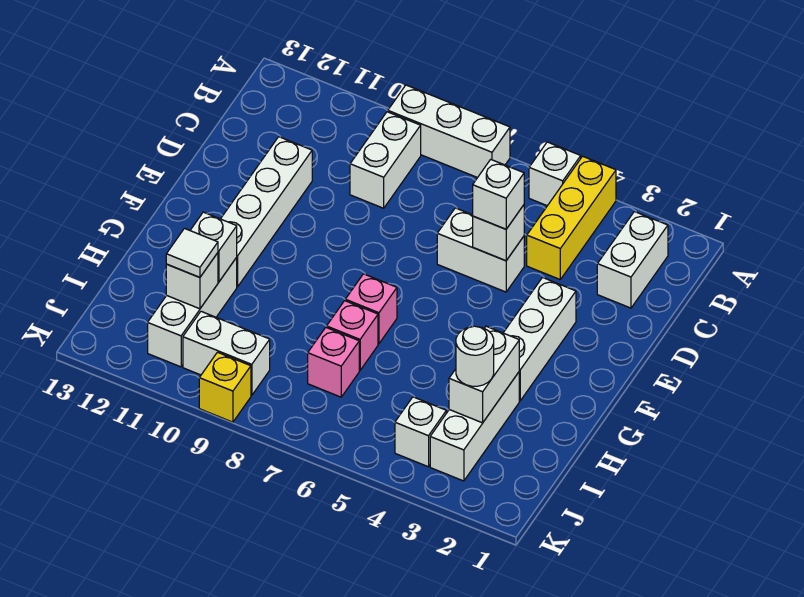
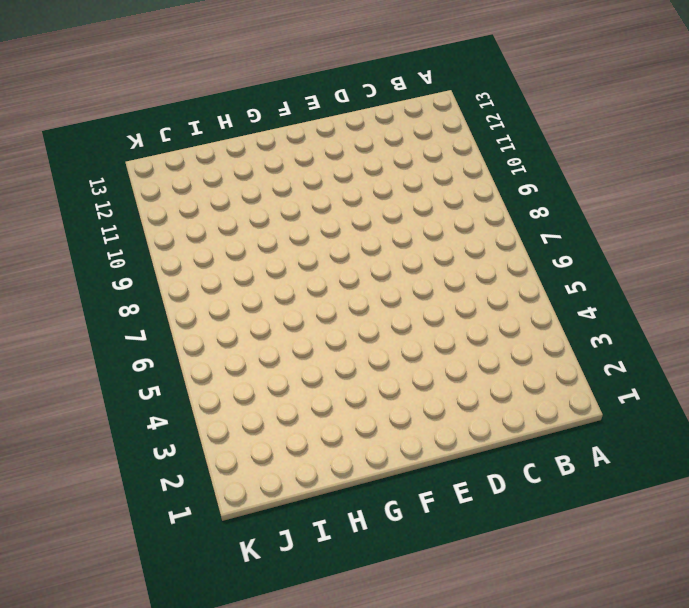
none -> yellow 1x3 brick [527,156,616,279]
none -> white 1x1 brick [529,142,581,206]
none -> white 1x3 brick [388,85,510,178]

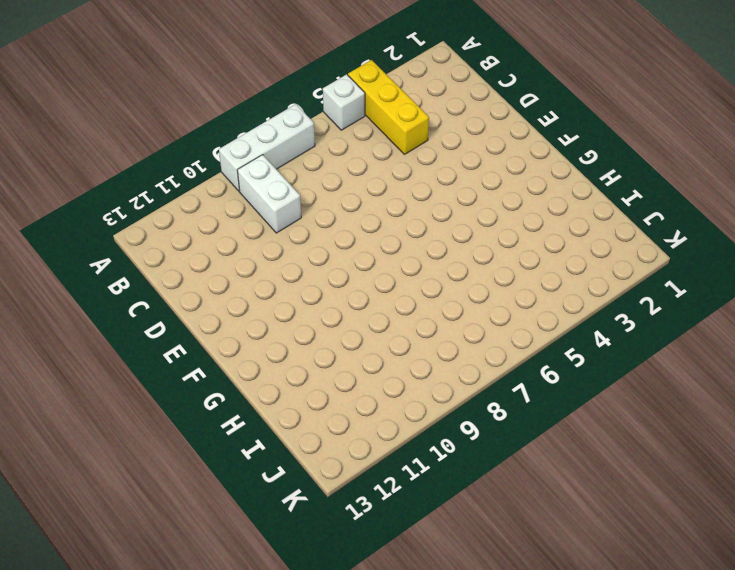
none -> white 1x2 brick [597,212,668,308]
none -> white 1x2 brick [437,208,524,292]
none -> white 1x4 brick [221,137,312,287]

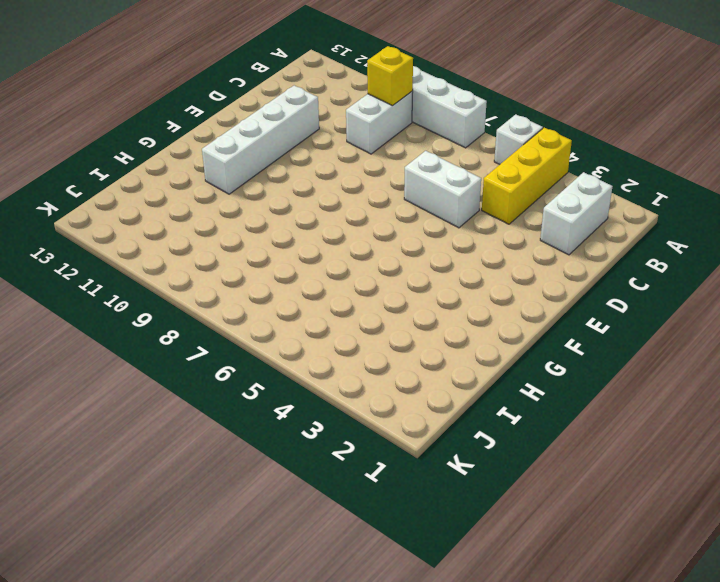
yellow 1x1 brick [367,46,413,106] -> yellow 1x1 brick moved to [199,352,251,422]
none -> white 1x3 brick [504,278,576,401]
none -> pink 1x1 brick [345,274,397,344]
none -> white 1x3 brick [430,372,519,481]

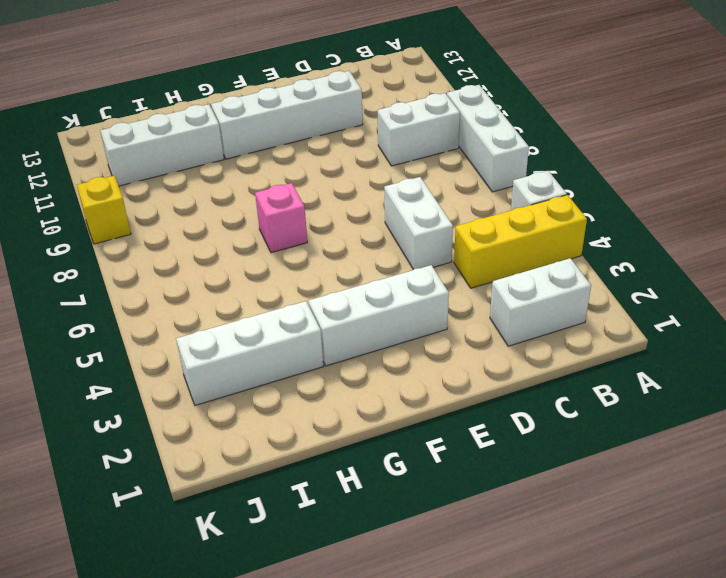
none -> pink 1x1 brick [327,301,378,370]
none -> pink 1x1 brick [308,327,359,397]
none -> white 1x1 brick [395,397,446,467]

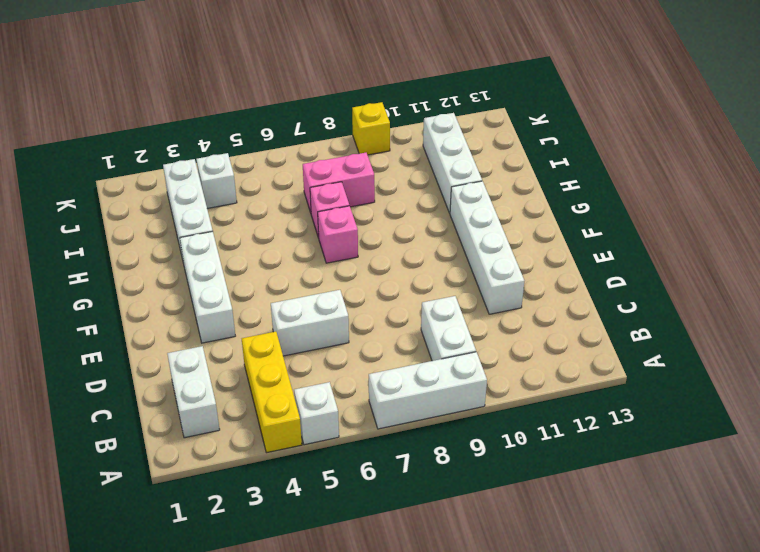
pink 1x2 brick [303,153,375,213] -> pink 1x1 brick [308,327,359,397]
none -> white 1x2 brick [183,311,270,395]
none -> white 1x1 brick [473,205,524,261]
none -> white 1x2 brick [449,326,519,423]

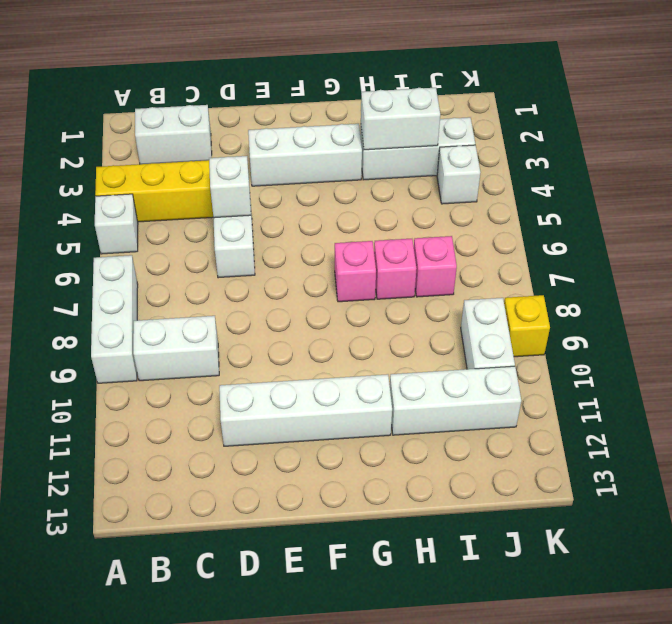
none -> white 1x1 brick [190,212,237,282]
none -> white 1x1 brick [166,253,218,309]
none -> white 1x1 brick [473,159,524,229]

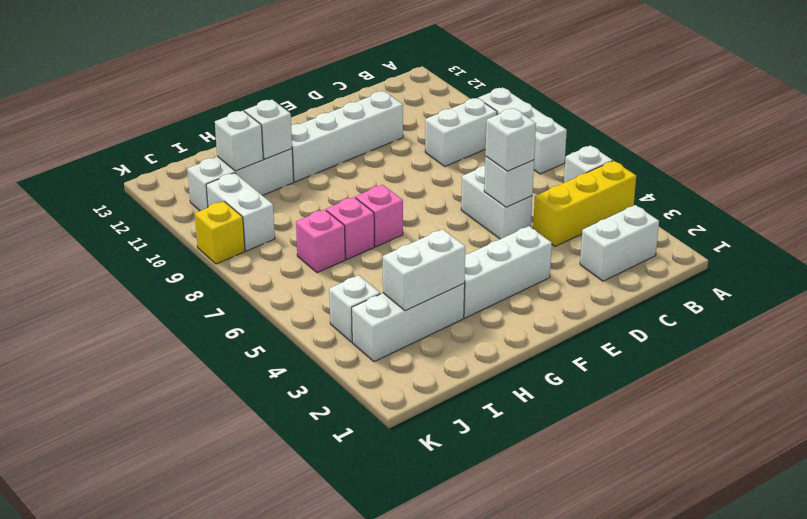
none -> white 1x1 round brick [456,326,494,386]
none -> white 1x1 tile [166,229,218,277]

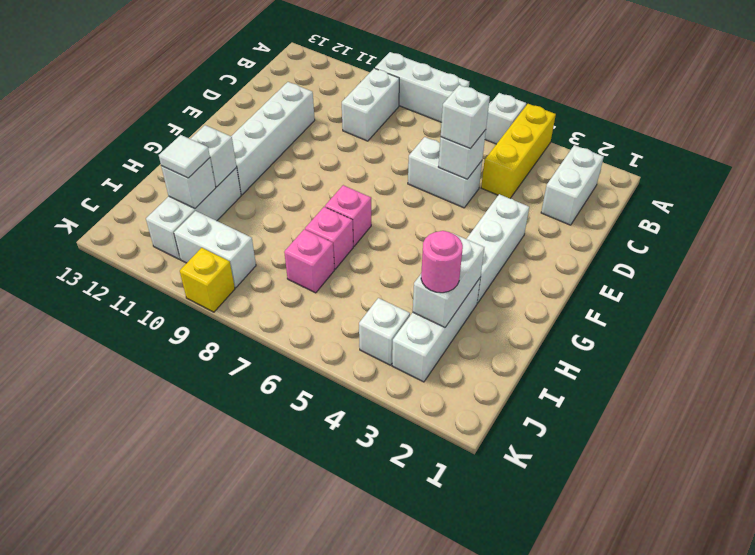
pink 1x1 round brick [421,231,463,293] -> white 1x1 round brick [456,326,494,386]

